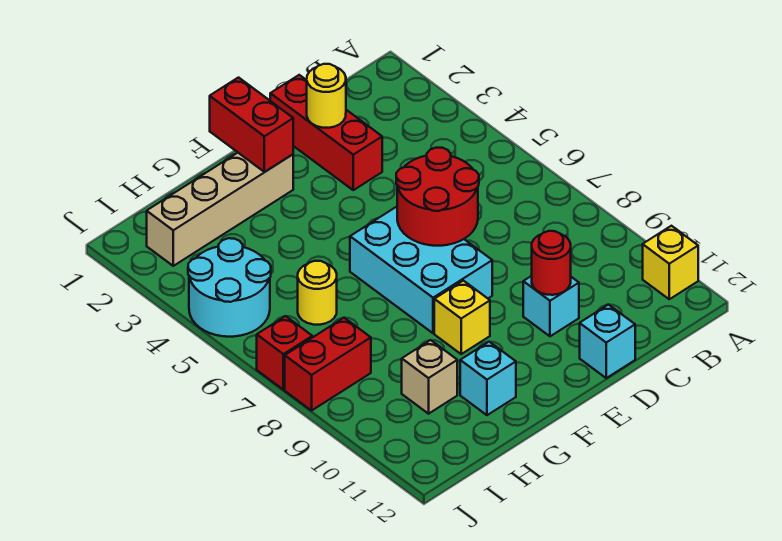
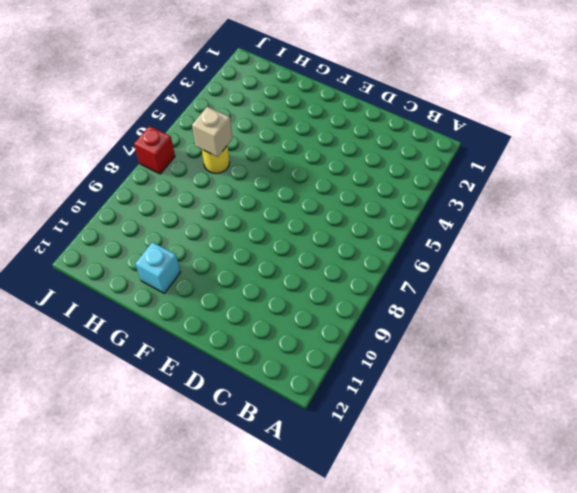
tan 1x1 brick [192,107,232,157] -> tan 1x1 brick moved to [402,340,457,414]
none -> yellow 1x1 brick [643,226,698,299]
none -> red 1x3 brick [270,75,382,190]
none -> cyan 1x1 brick [523,276,579,336]

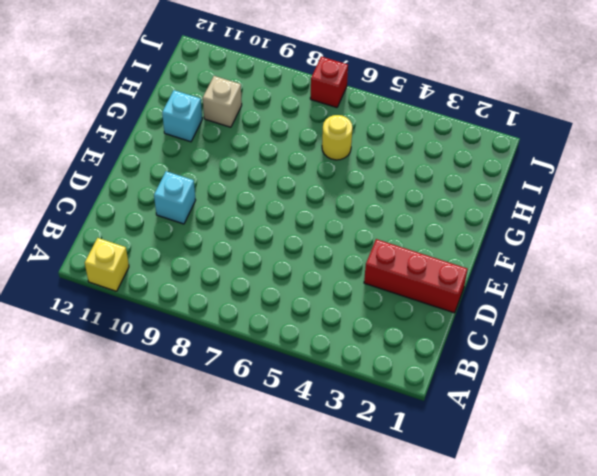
none -> cyan 1x1 brick [580,305,635,378]
none -> cyan 2x3 brick [350,207,492,333]
none -> tan 1x4 brick [147,153,293,266]

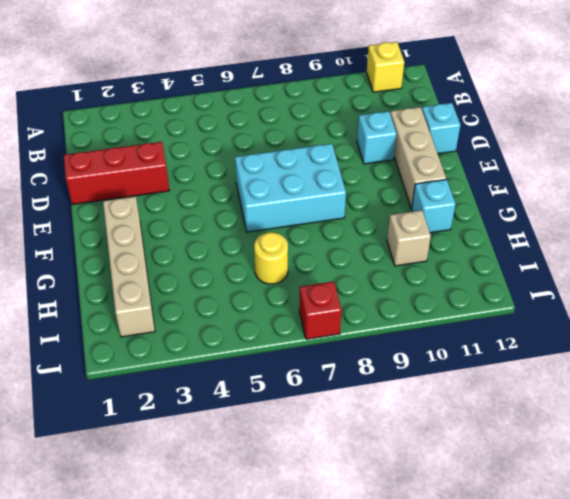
tan 1x3 brick [390,107,446,208] -> none
none -> yellow 1x1 brick [434,281,490,354]
none -> cyan 2x2 round brick [188,238,271,337]
none -> red 1x2 brick [285,318,371,410]

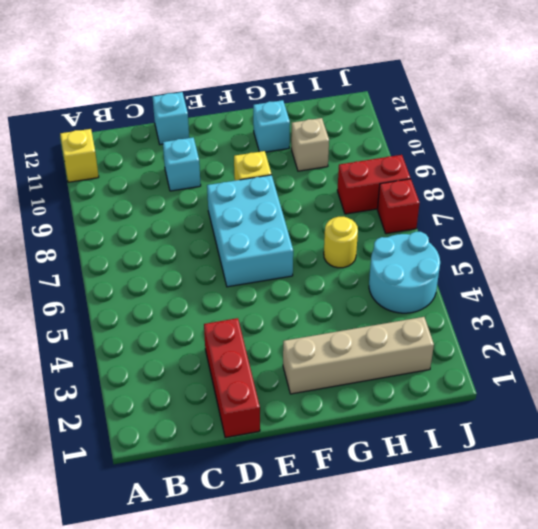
none -> yellow 1x1 round brick [307,64,346,128]
none -> red 2x2 round brick [396,148,479,246]
none -> red 1x1 round brick [532,231,571,295]

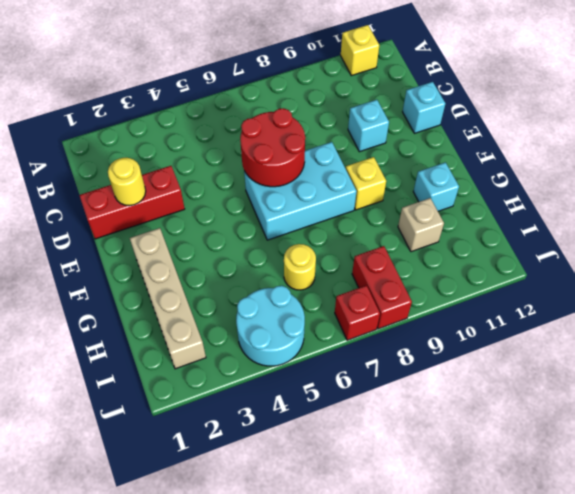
none -> red 1x1 round brick [532,231,571,295]
none -> red 1x2 brick [210,78,293,172]

